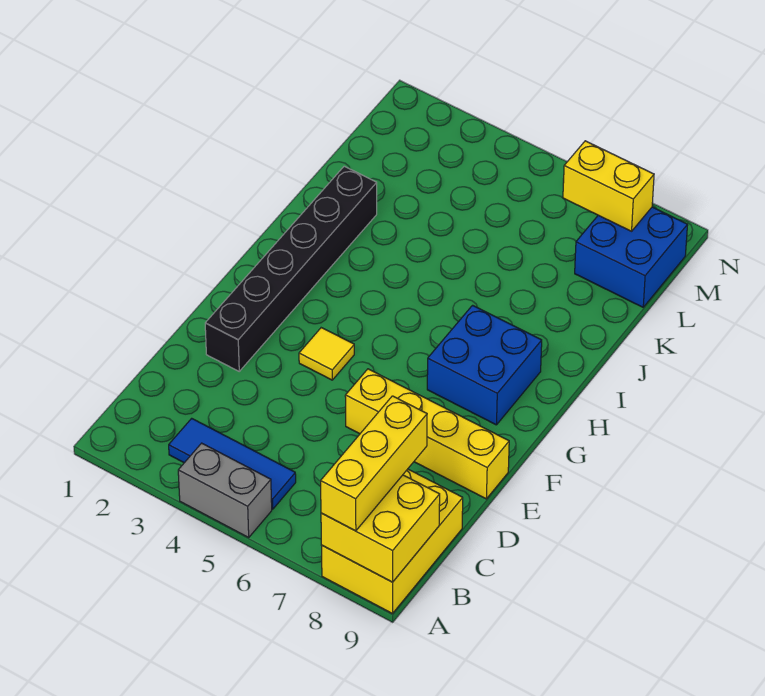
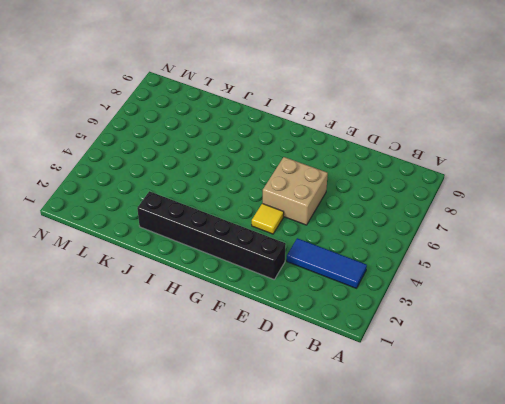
blue 1x3 tile [287,238,367,288] -> blue 1x3 tile turned to [169,418,296,509]
tan 2x2 brick [263,157,328,225] -> yellow 1x4 brick [345,369,509,499]
none -> grey 1x2 brick [178,443,272,537]
none -> yellow 2x3 brick [322,469,463,614]

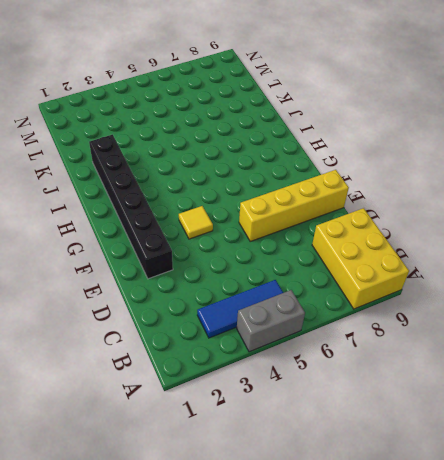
none -> blue 2x2 brick [427,305,542,425]
none -> blue 2x2 brick [575,207,688,307]

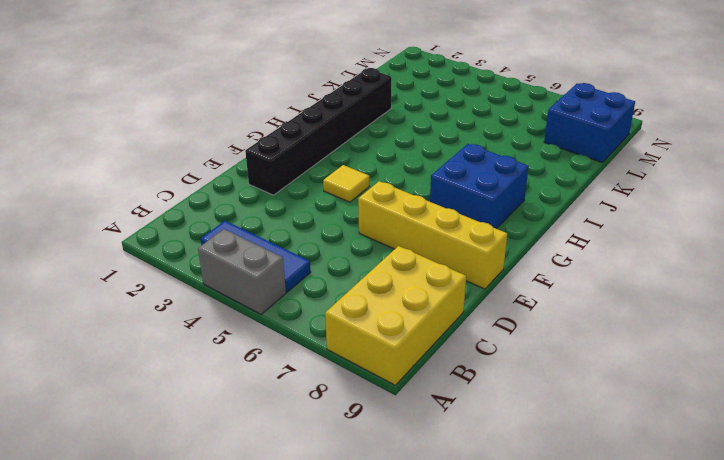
none -> yellow 2x2 brick [321,475,440,582]
none -> yellow 1x2 brick [563,141,654,231]

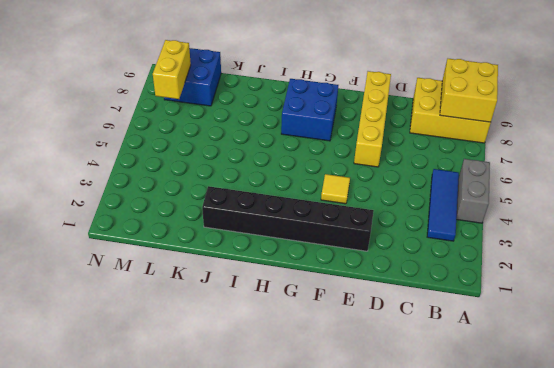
none -> yellow 1x3 brick [321,396,427,531]

